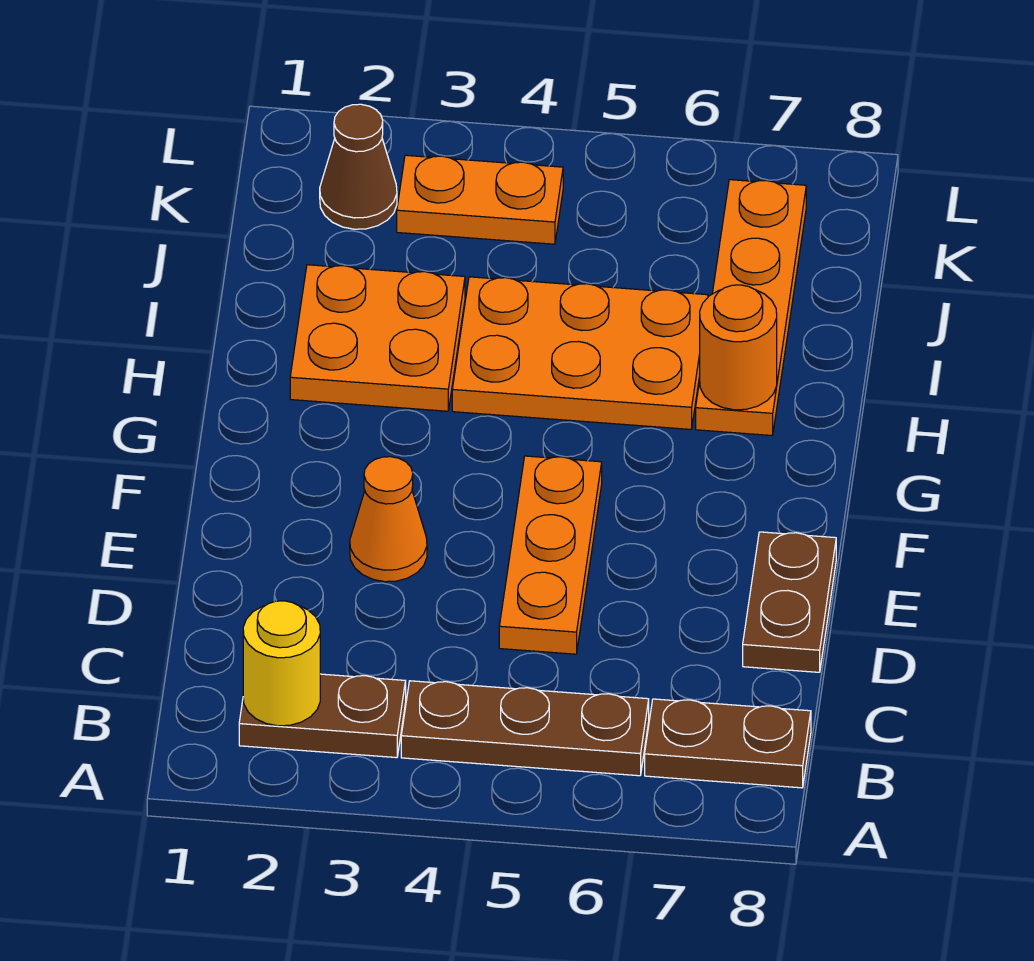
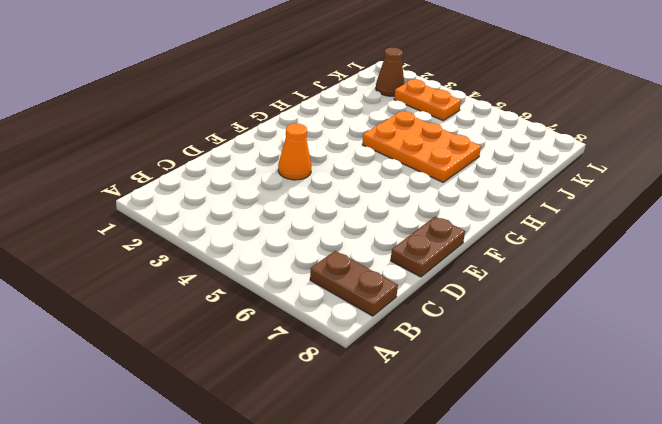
none -> brown 1x2 plate [239,674,406,758]
none -> brown 1x3 plate [401,681,649,776]
none -> orange 1x3 plate [499,456,602,654]

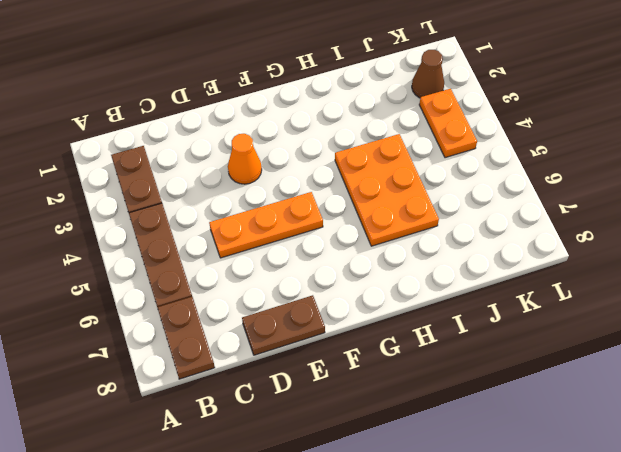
none -> orange 2x2 plate [290,265,465,411]
none -> orange 1x4 plate [696,180,806,436]
none -> yellow 1x1 round brick [243,601,320,726]

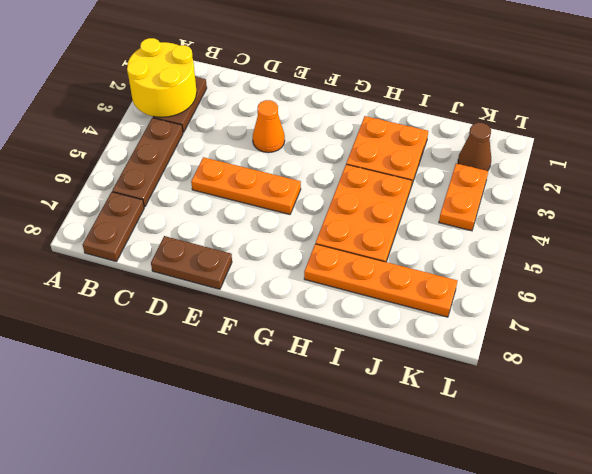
yellow 2x2 round brick [127,38,197,117] -> yellow 1x1 round brick [243,601,320,726]
none -> orange 1x1 round brick [700,285,777,410]

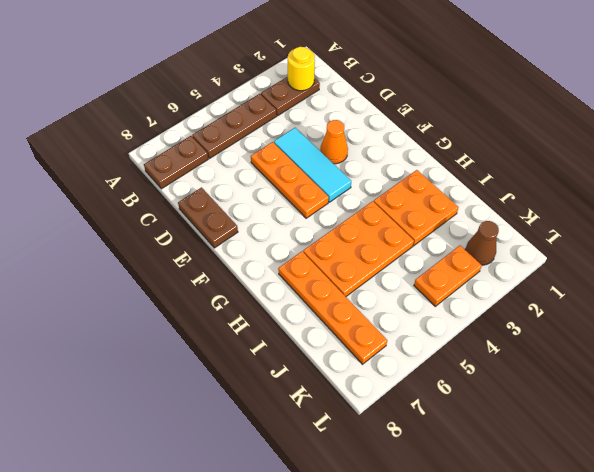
cyan 1x3 tile [274,128,351,202] -> none
none -> orange 1x1 round brick [700,285,777,410]

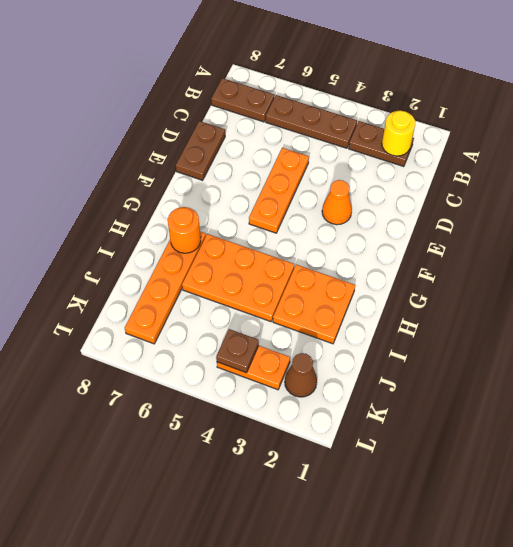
brown 1x1 plate [216,329,259,373] -> none

